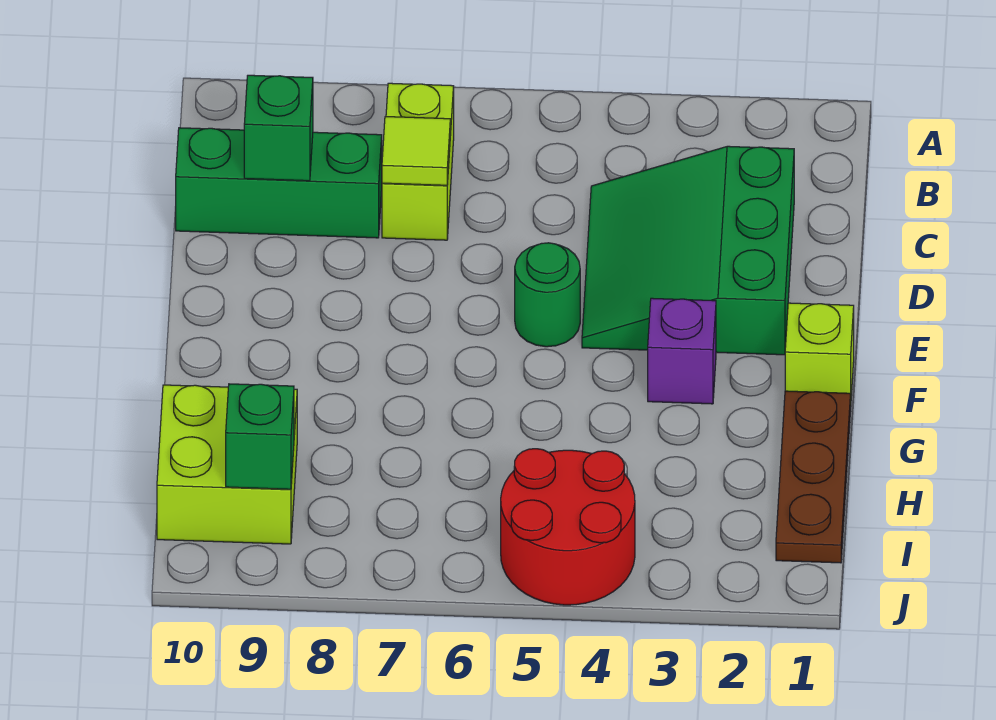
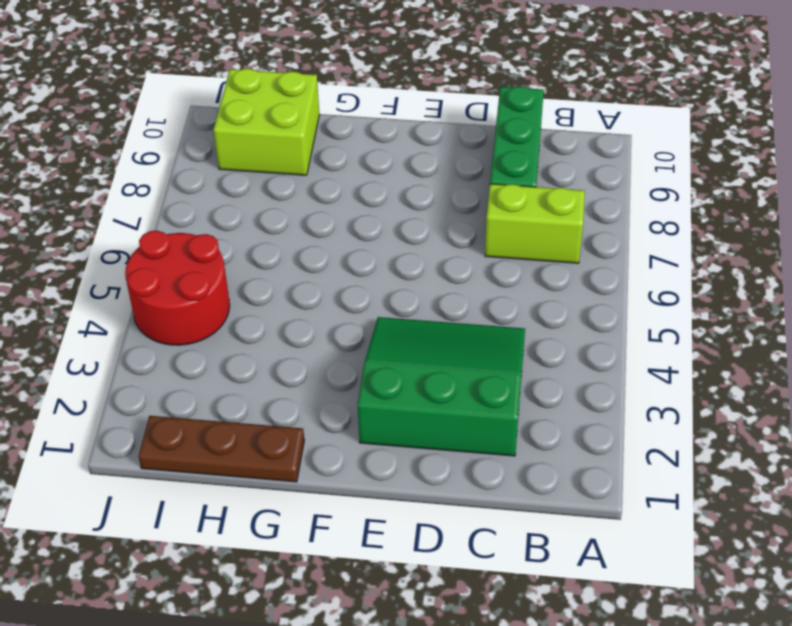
none -> green 1x1 round brick [515,243,580,347]
none -> lime 1x1 brick [785,303,854,395]
none -> purple 1x1 brick [648,298,716,404]

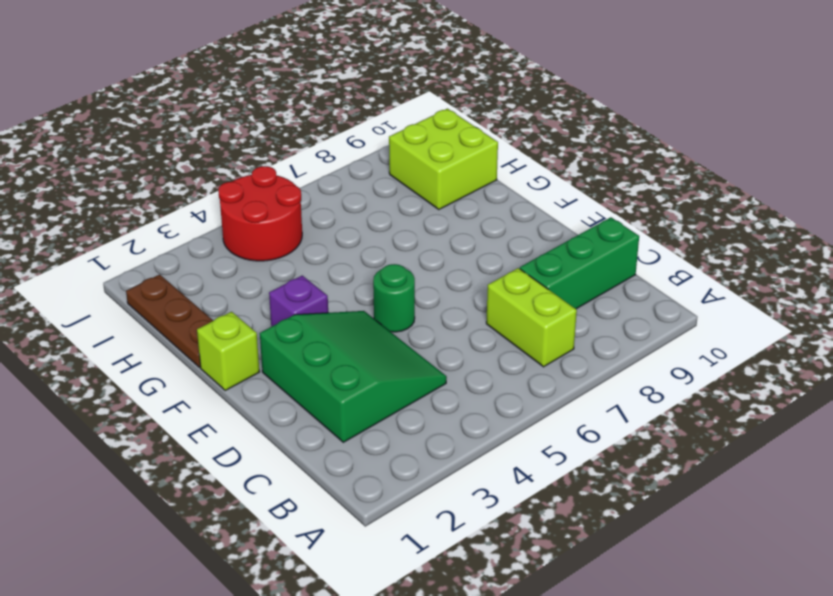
none -> lime 1x1 tile [382,117,450,185]
none -> green 1x1 brick [244,75,313,181]
none -> green 1x1 brick [226,384,294,489]

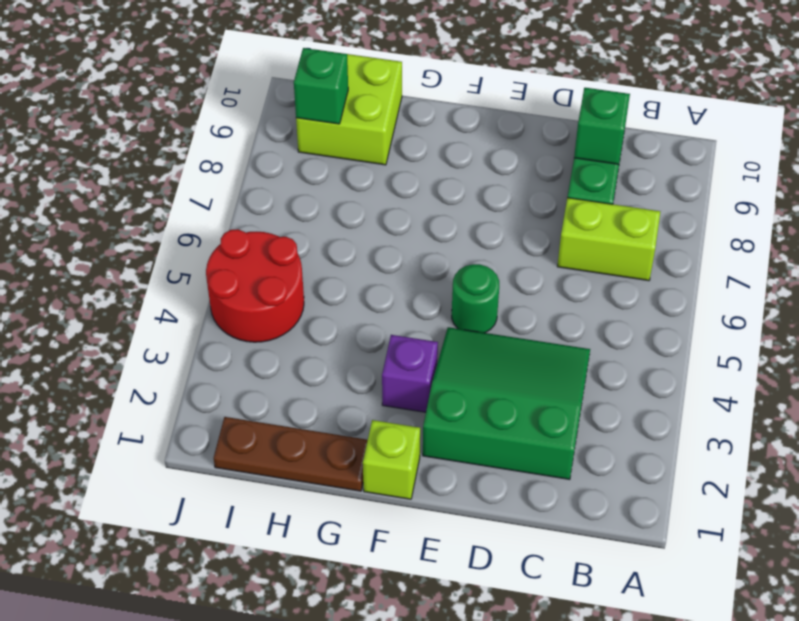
none -> lime 1x1 tile [382,117,450,185]

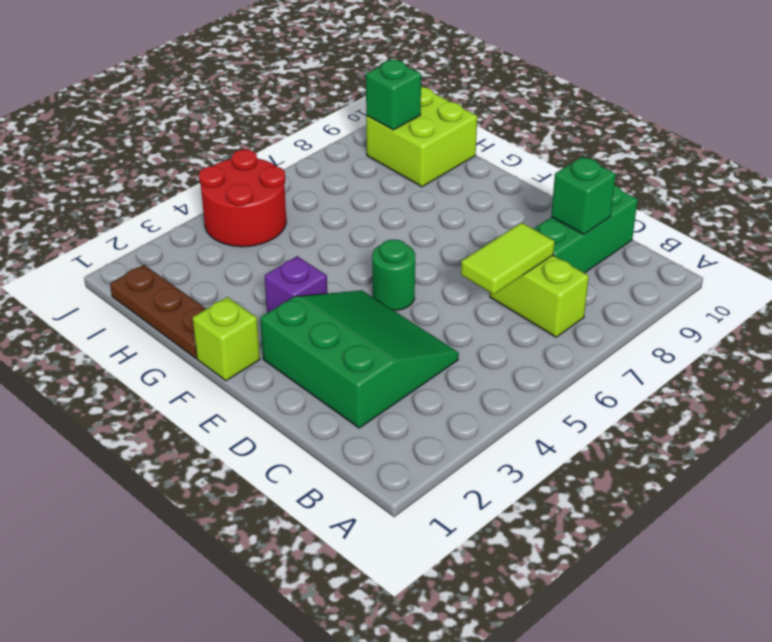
lime 1x2 tile [461,223,555,294] -> lime 1x1 tile [382,117,450,185]

